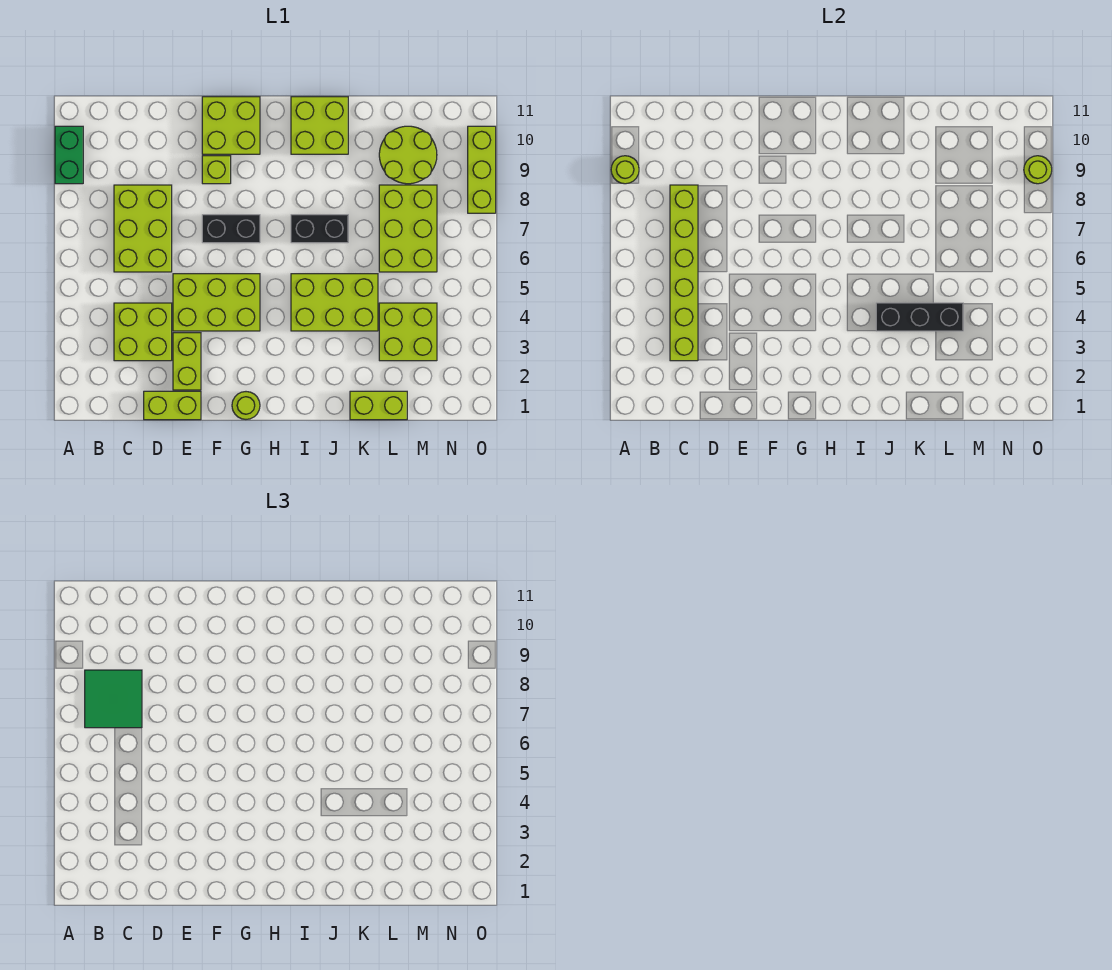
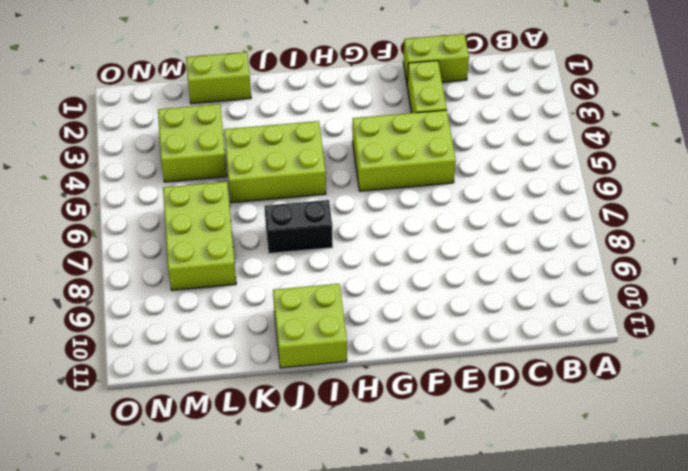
none -> green 1x2 brick [55,126,83,184]
none -> lime 2x2 brick [114,303,172,361]
none -> lime 2x3 brick [114,185,172,272]

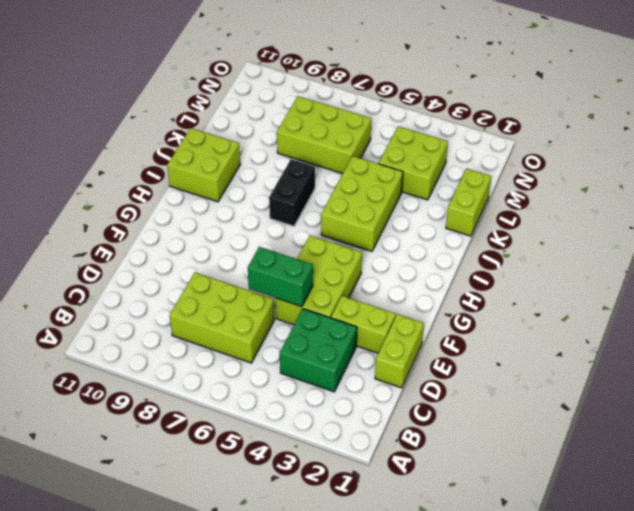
green 2x2 brick [280,309,357,392] -> lime 2x2 brick [114,303,172,361]
green 1x2 brick [248,247,313,307] -> green 1x2 brick moved to [55,126,83,184]
none -> black 1x2 brick [202,215,260,243]
none -> lime 1x1 brick [202,156,231,184]
none -> lime 2x2 brick [202,97,260,154]

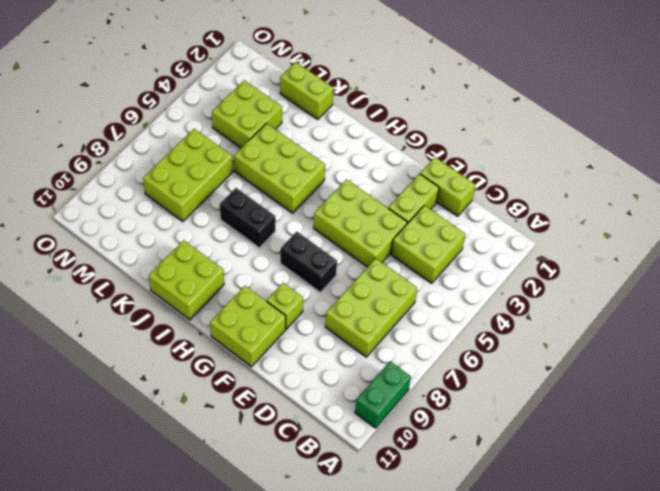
none -> lime 1x1 round brick [232,392,260,419]
none -> lime 2x2 round brick [379,126,437,184]
none -> lime 1x3 brick [468,126,496,213]

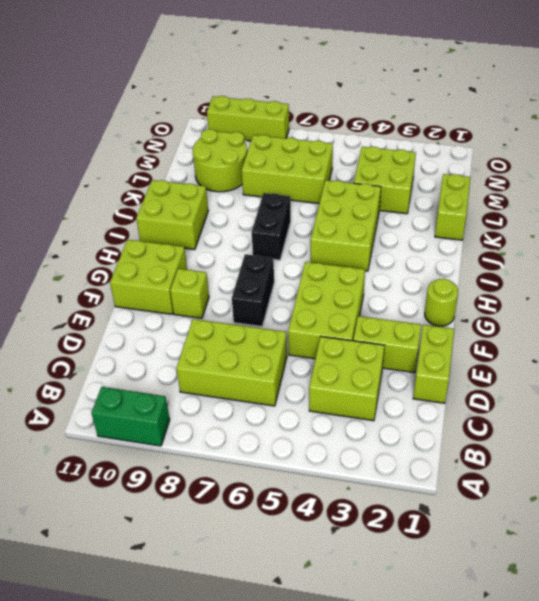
none -> lime 1x1 round brick [611,156,639,184]
none -> lime 1x6 brick [670,185,698,361]
none -> black 1x3 brick [876,303,963,331]

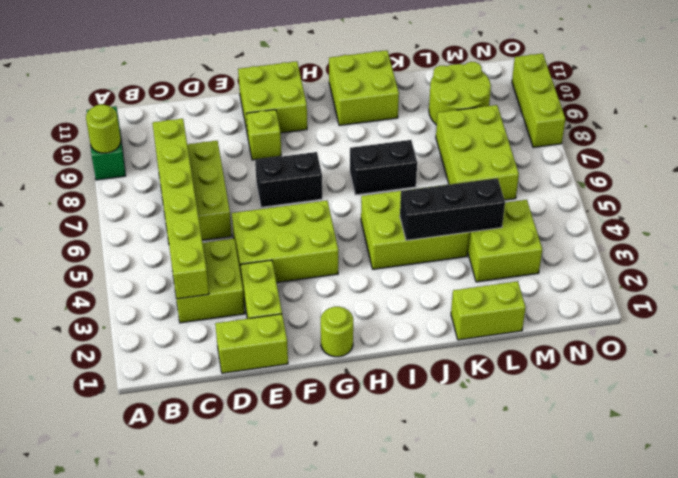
none -> lime 1x1 round brick [1024,156,1052,184]
none -> green 2x2 tile [85,670,142,728]

